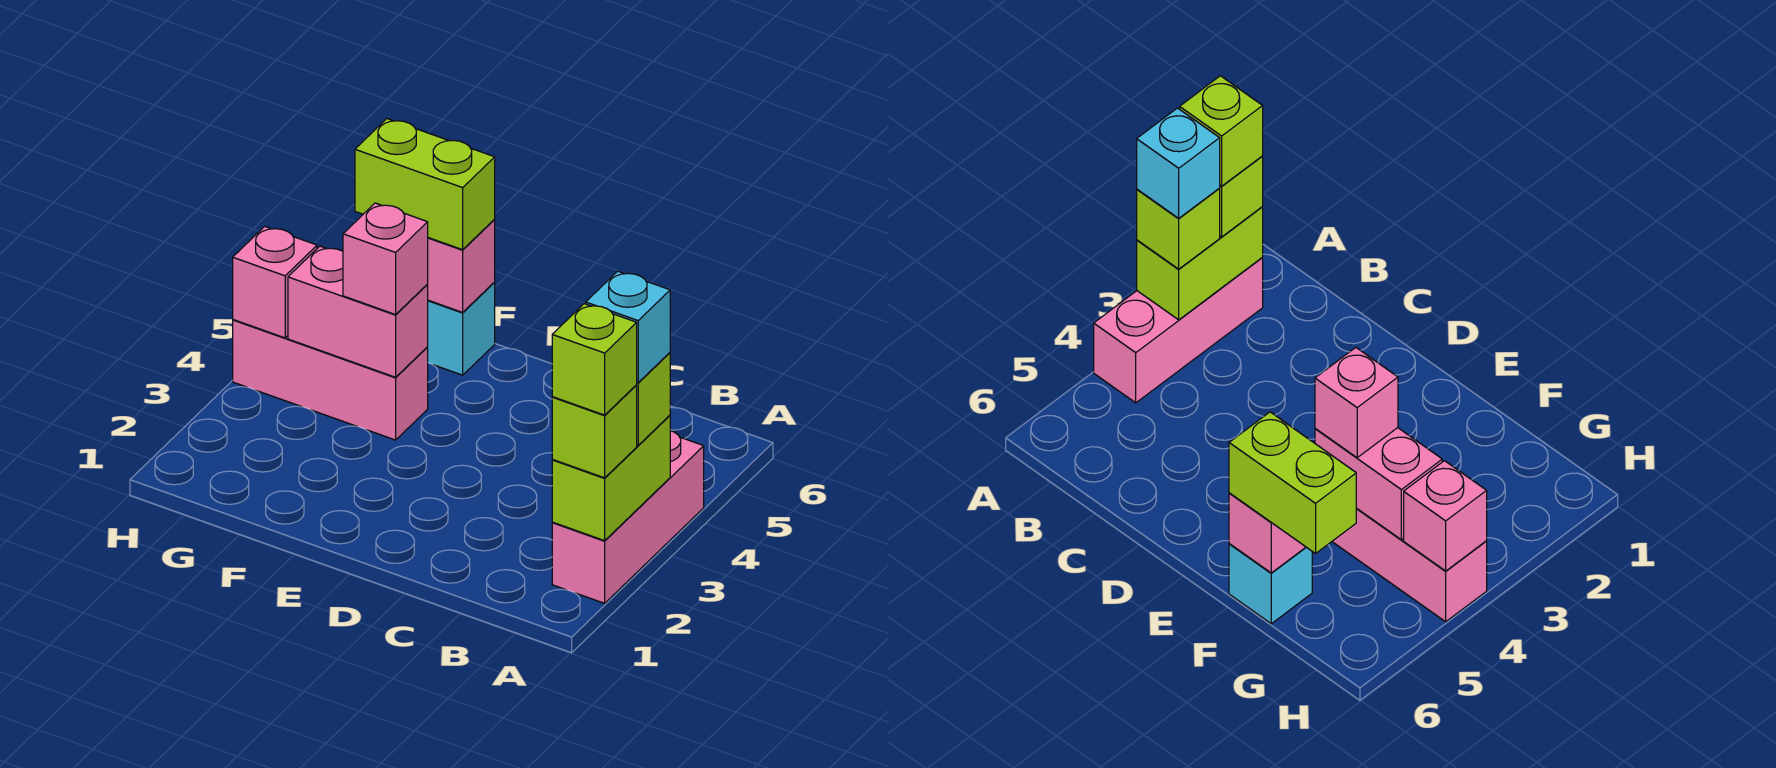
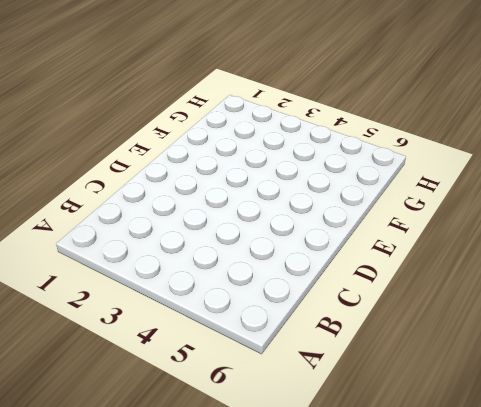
none -> pink 1x3 brick [552,431,704,603]
none -> pink 1x3 brick [233,320,428,440]
none -> cyan 1x1 brick [427,283,495,375]

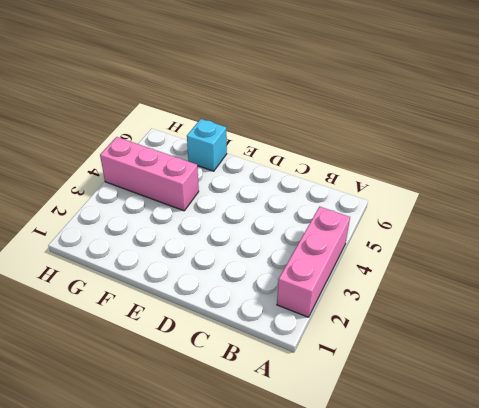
none -> lime 1x2 brick [552,415,670,541]
none -> pink 1x2 brick [288,246,428,377]
none -> pink 1x1 brick [427,220,495,312]

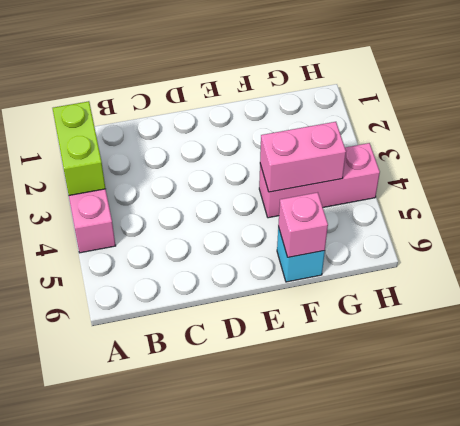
none -> pink 1x1 brick [233,226,317,338]
none -> lime 1x1 brick [552,385,637,478]
none -> lime 1x1 brick [637,353,670,445]

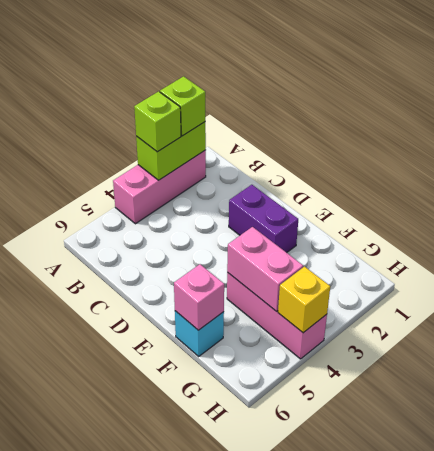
purple 1x2 brick [229,185,298,253] -> none
yellow 1x1 brick [278,267,330,333] -> pink 1x1 brick [233,226,317,338]
none -> pink 1x1 brick [343,203,428,315]
none -> lime 1x2 brick [355,119,495,250]
none -> lime 1x1 brick [552,304,637,415]

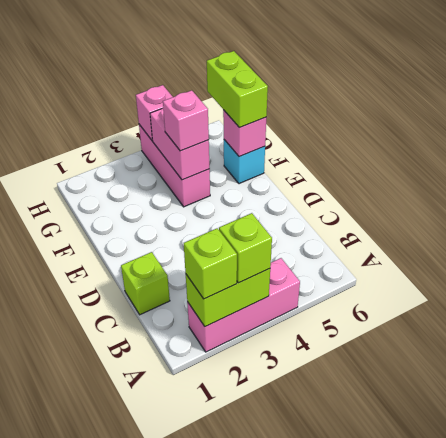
lime 1x1 brick [121,252,170,315] -> lime 1x1 brick moved to [552,304,637,415]
none -> cyan 1x1 brick [586,271,670,383]

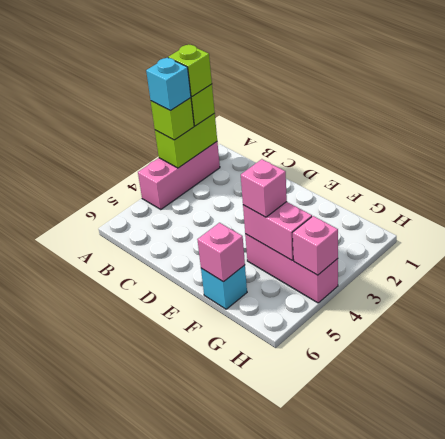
none -> lime 1x2 brick [355,119,495,250]

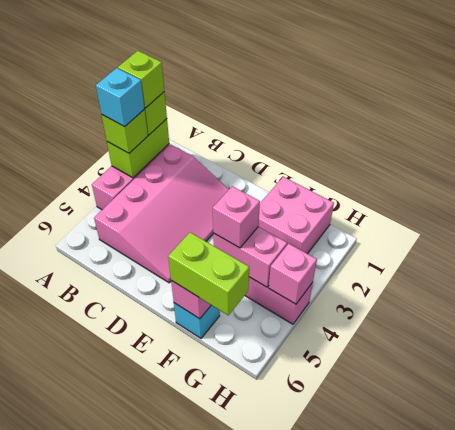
pink 3x4 slope [94,144,229,283] -> none
pink 2x2 brick [258,177,334,254] -> none

